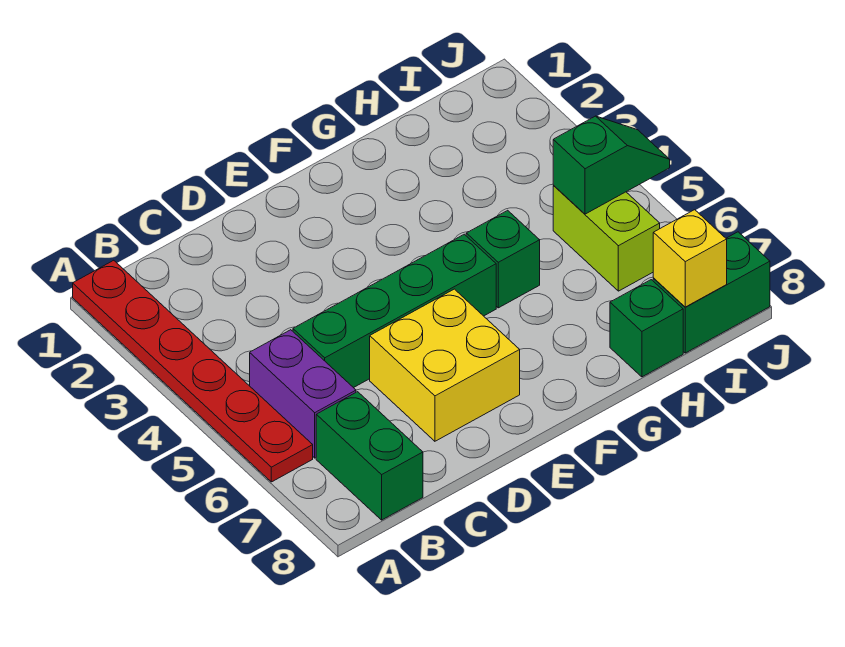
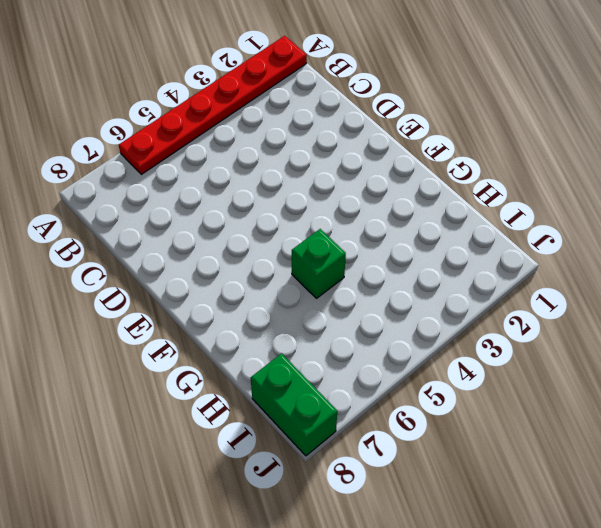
none -> purple 1x2 brick [250,330,356,458]
none -> green 1x2 brick [316,392,423,520]

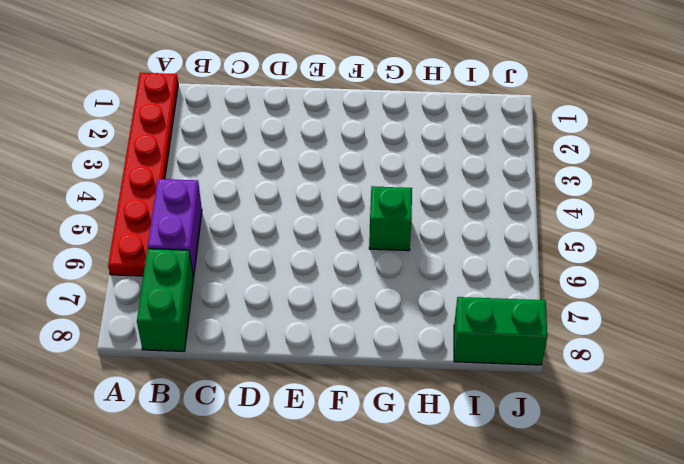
none -> green 1x4 brick [293,234,496,388]
none -> yellow 2x2 brick [370,289,520,441]

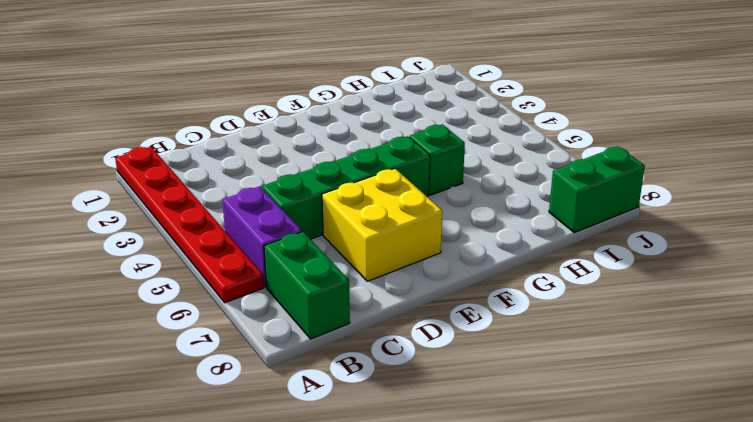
none -> green 1x1 brick [610,280,683,377]
none -> lime 1x2 brick [553,186,660,291]

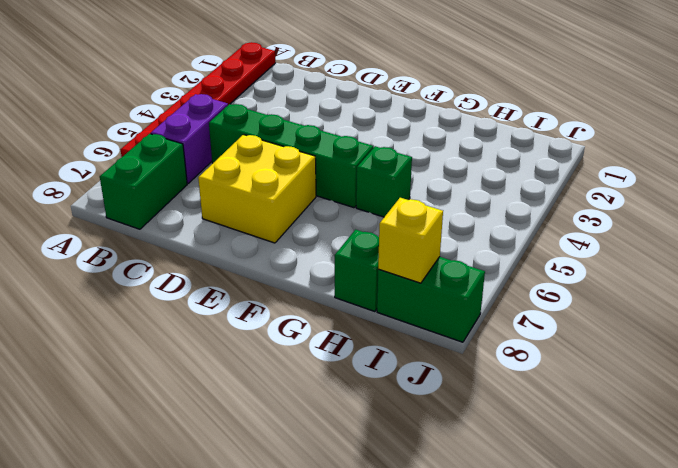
none -> lime 1x2 brick [553,186,660,291]
none -> green 1x2 slope [553,116,670,214]

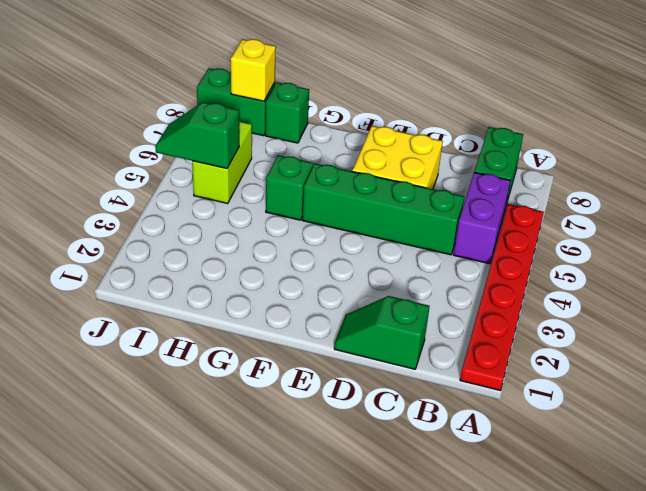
green 1x2 slope [334,296,430,369] -> none

